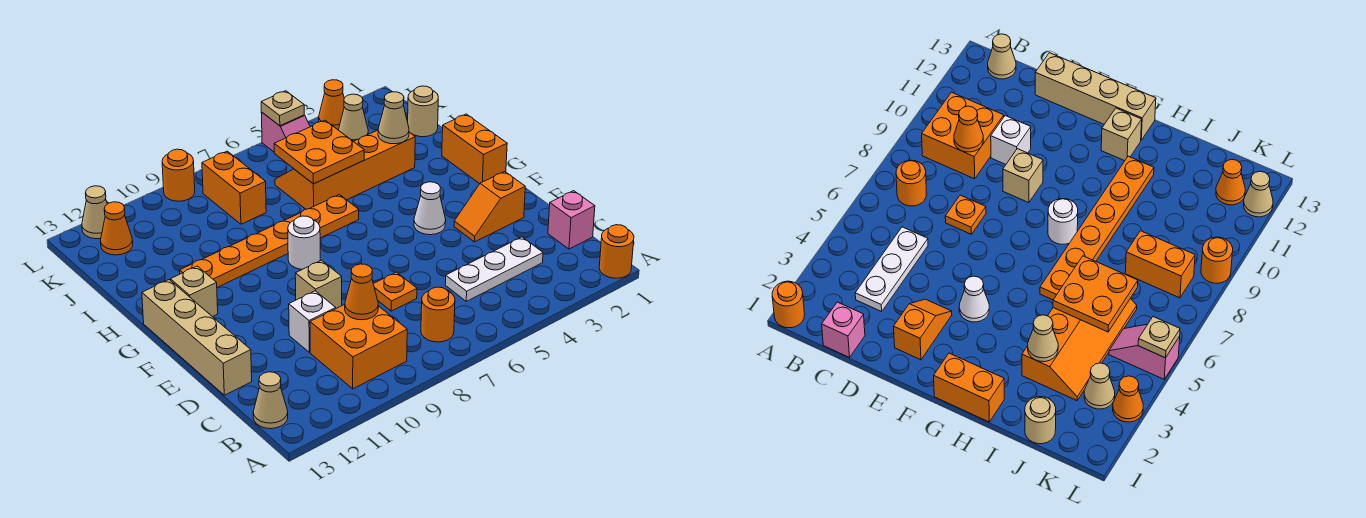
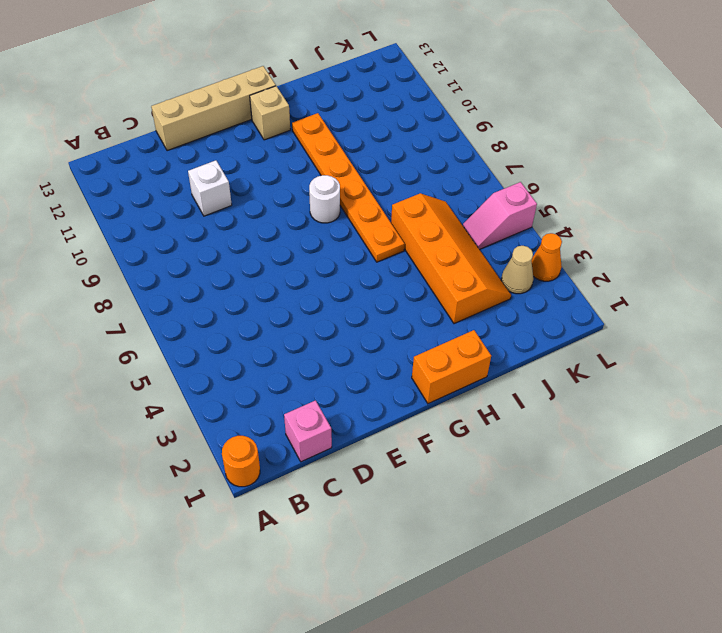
none -> orange 1x1 round brick [421,287,455,342]
none -> orange 2x2 brick [310,304,407,389]
none -> tan 1x1 cone [253,372,288,429]

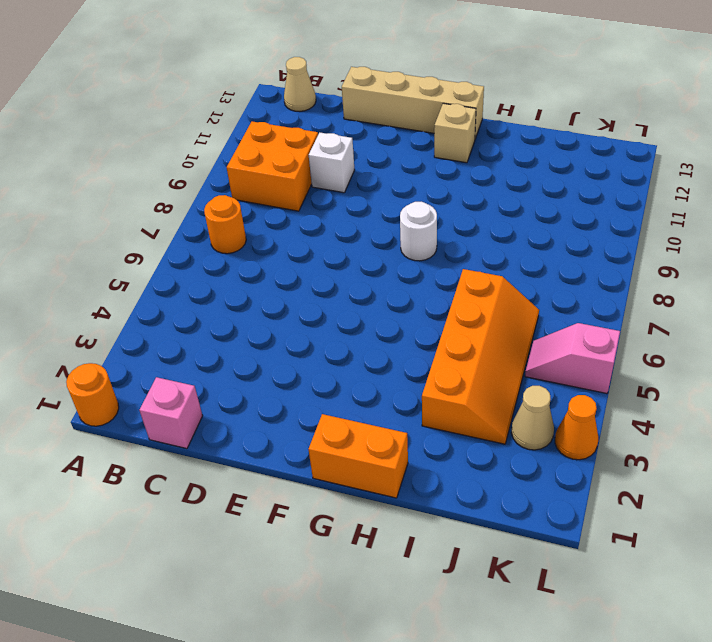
none -> white 1x3 plate [445,237,543,301]
none -> orange 1x1 plate [373,272,417,311]
none -> orange 1x2 slope [454,171,525,242]

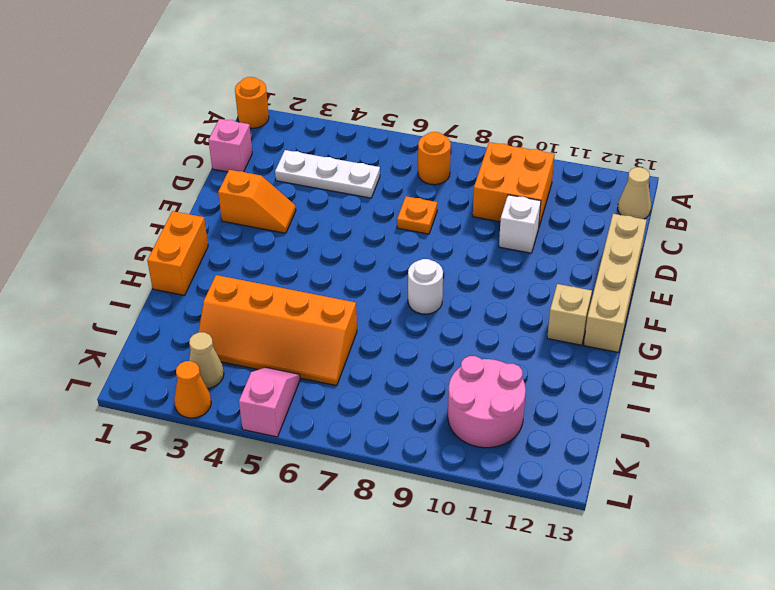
pink 2x2 round brick [448,356,526,448] -> none
none -> tan 1x1 brick [295,260,342,308]
none -> white 1x1 cone [414,182,446,235]
none -> orange 1x6 plate [180,195,359,287]

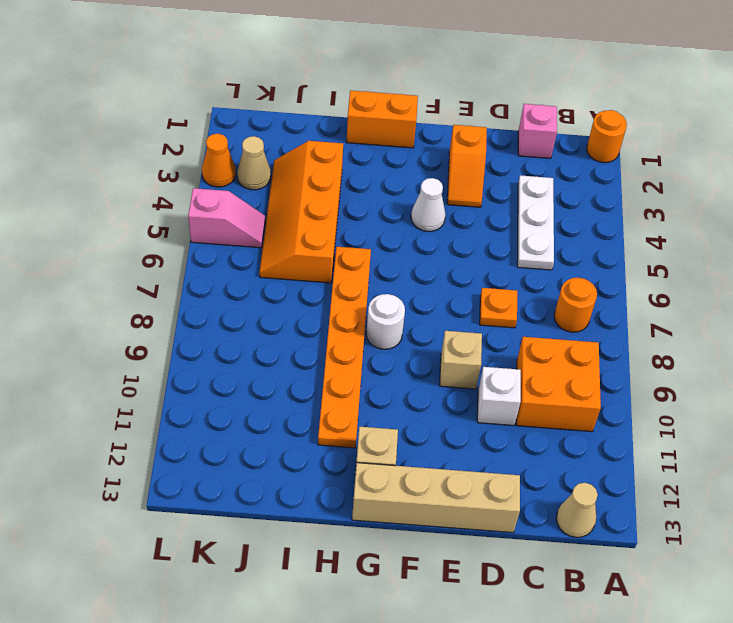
none -> tan 1x1 round brick [408,86,438,137]
none -> orange 1x2 brick [202,151,266,224]
none -> orange 1x1 cone [101,202,133,255]

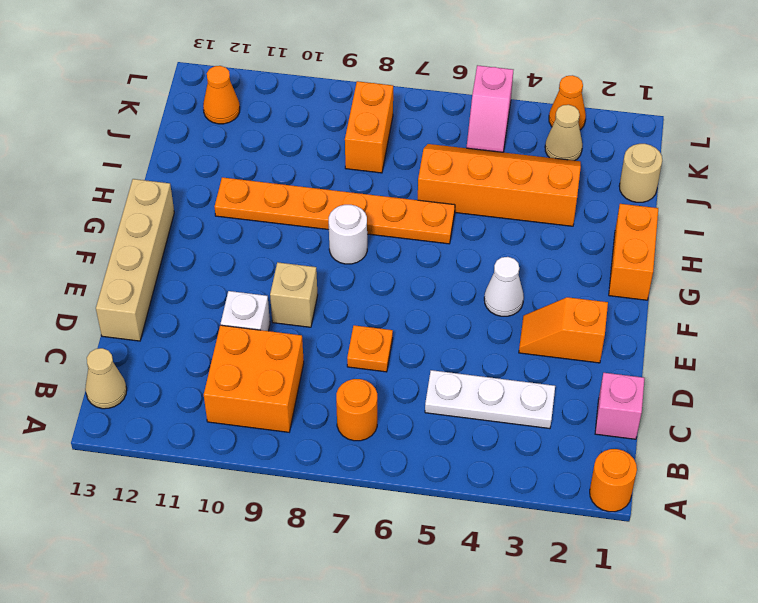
none -> tan 1x1 brick [170,266,218,317]
none -> orange 1x1 round brick [162,149,195,201]
none -> tan 1x1 cone [82,186,107,239]

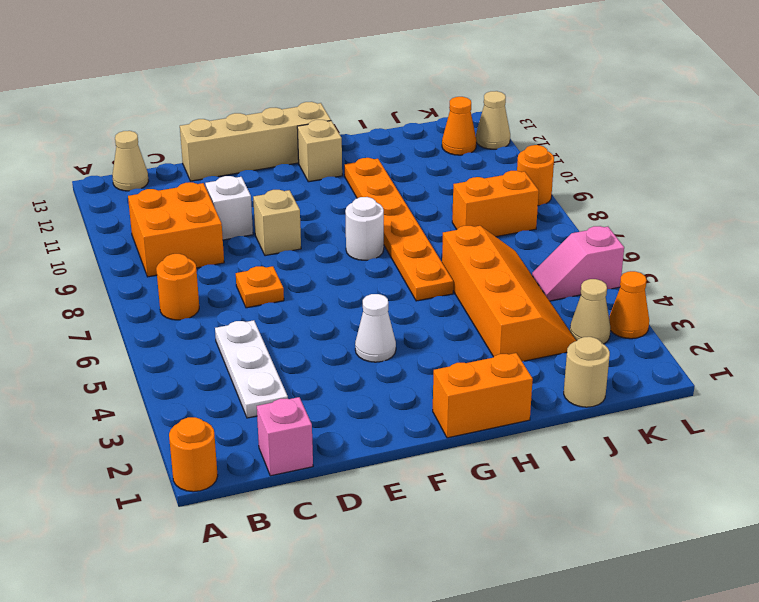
none -> orange 1x2 slope [454,171,525,242]
none -> orange 1x1 cone [345,264,378,320]
none -> tan 1x1 cone [378,92,409,144]

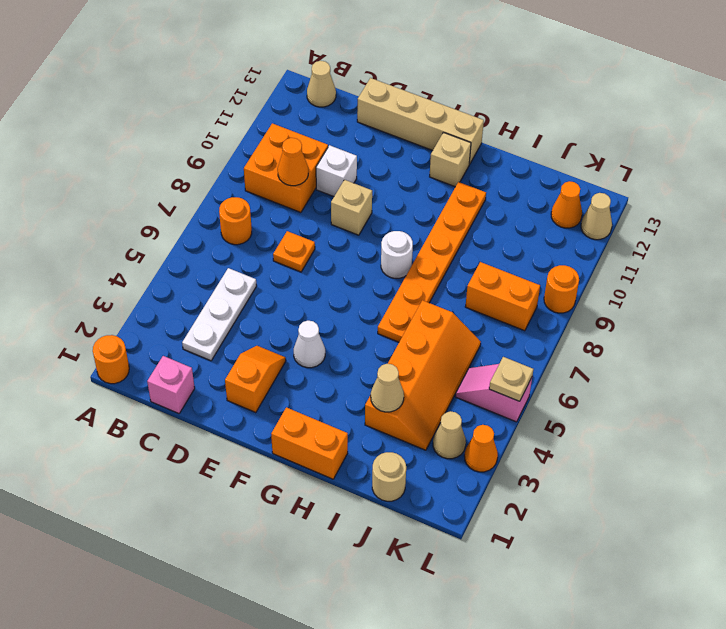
none -> orange 2x2 plate [274,120,364,184]

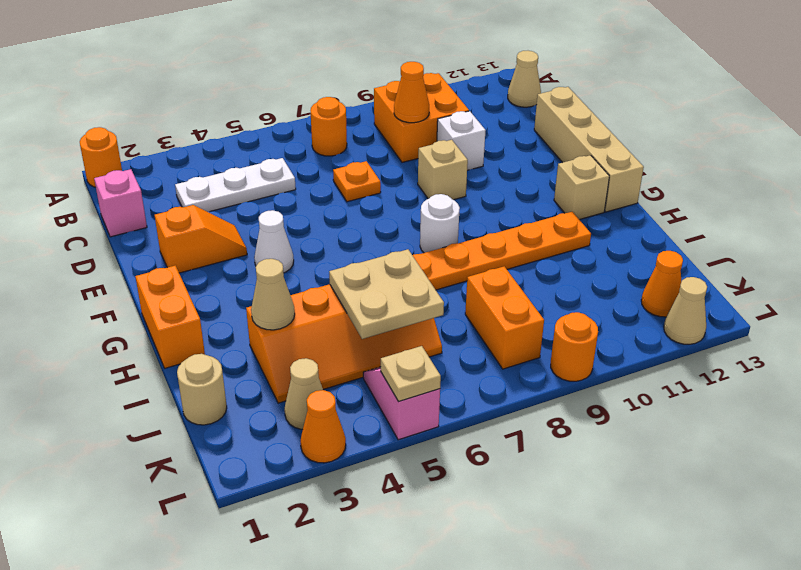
tan 2x2 plate [329,249,444,339] -> orange 2x2 plate [274,120,364,184]

